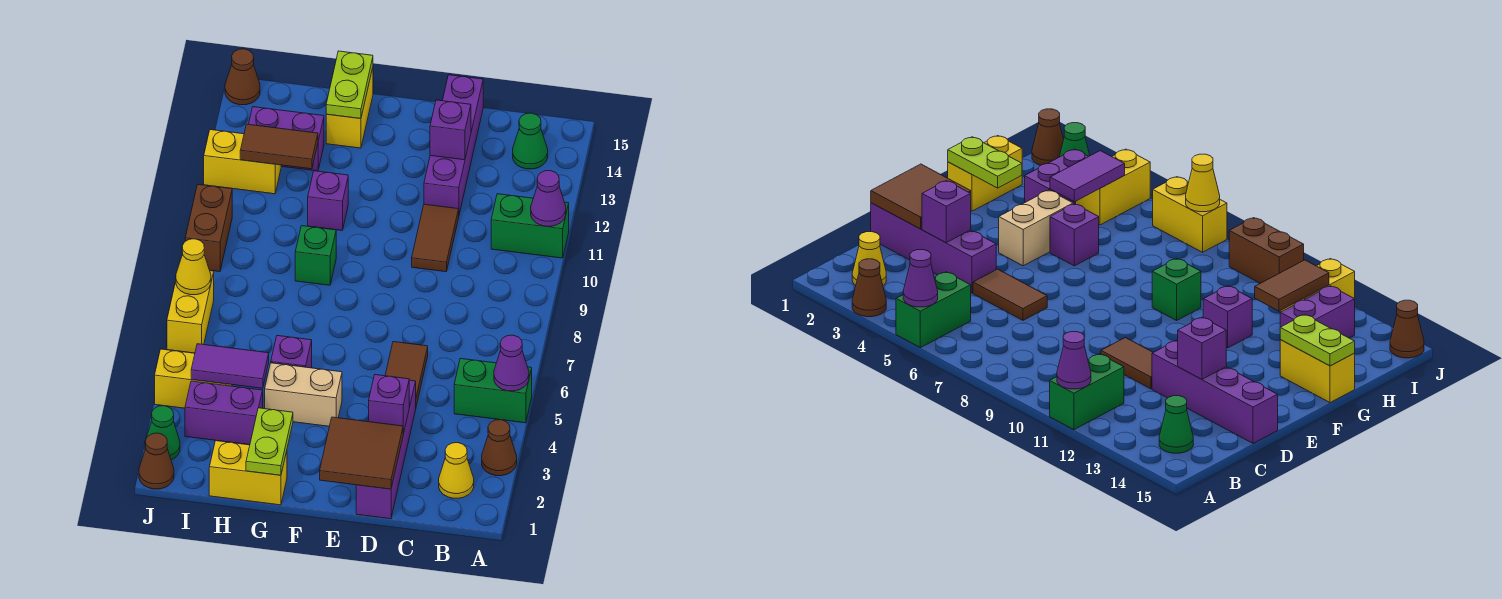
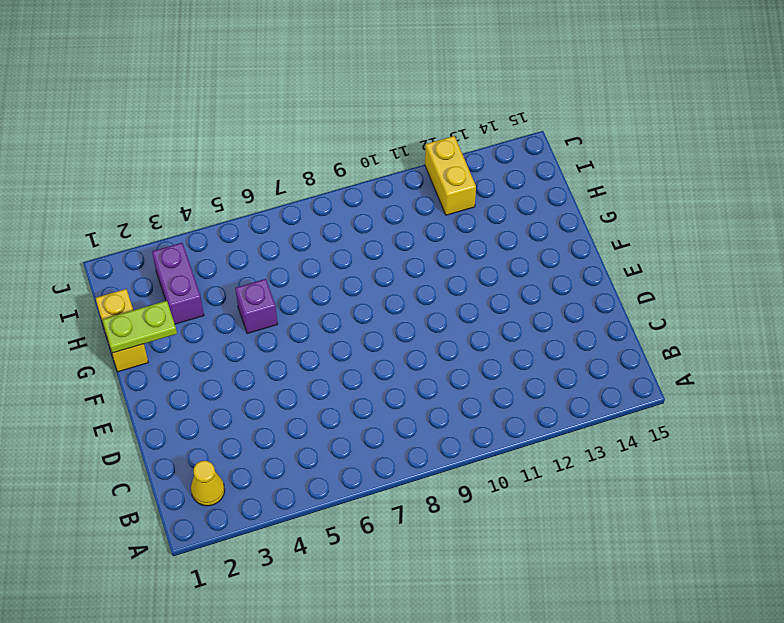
none -> brown 1x1 cone [482,420,517,476]
none -> green 1x2 brick [454,358,532,423]
none -> green 1x2 brick [491,194,569,258]
none -> green 1x1 cone [513,113,548,169]

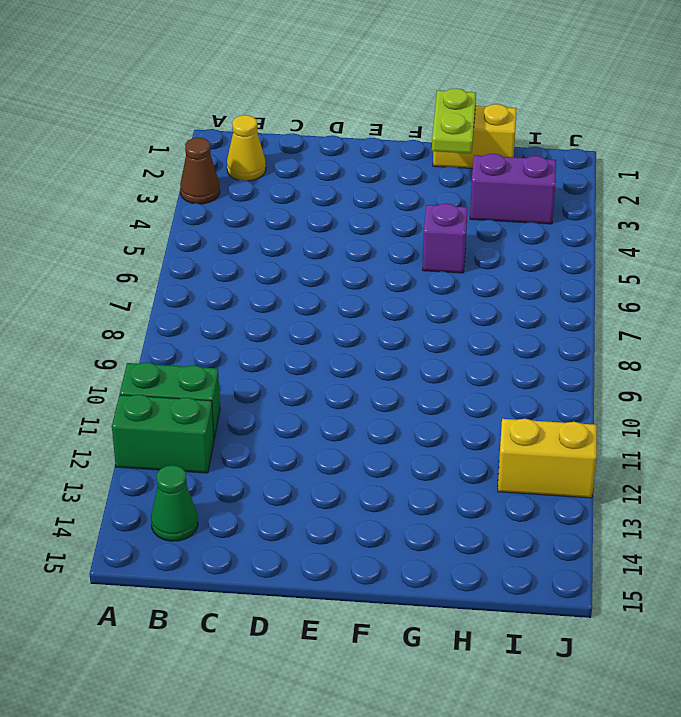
green 1x2 brick [112,395,214,473] -> green 1x2 brick moved to [454,358,532,423]
none -> purple 1x4 brick [356,380,416,519]
none -> brown 1x2 tile [385,342,428,406]
none -> brown 1x2 tile [412,204,459,272]
none -> purple 1x4 brick [424,75,483,214]

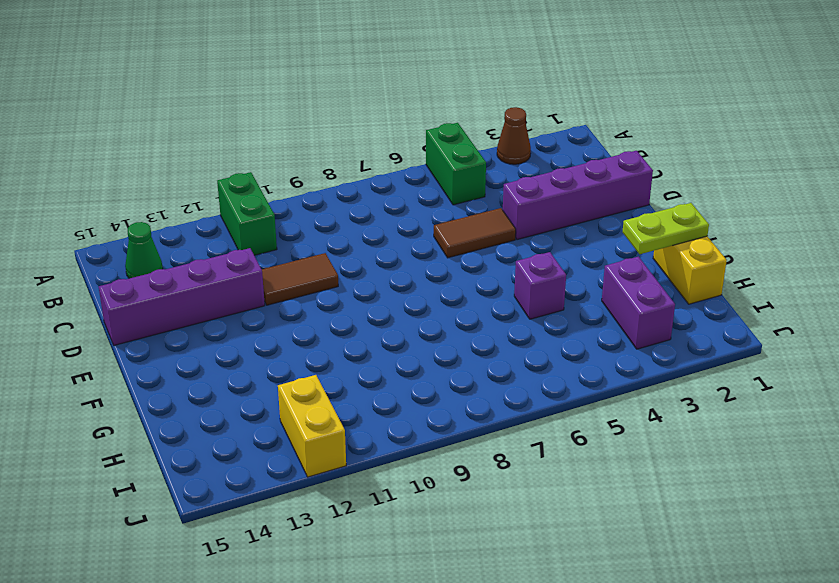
none -> yellow 1x1 cone [439,443,474,498]
none -> tan 1x2 brick [265,363,342,426]
none -> green 1x1 brick [295,226,336,285]
none -> purple 1x1 brick [308,171,348,230]

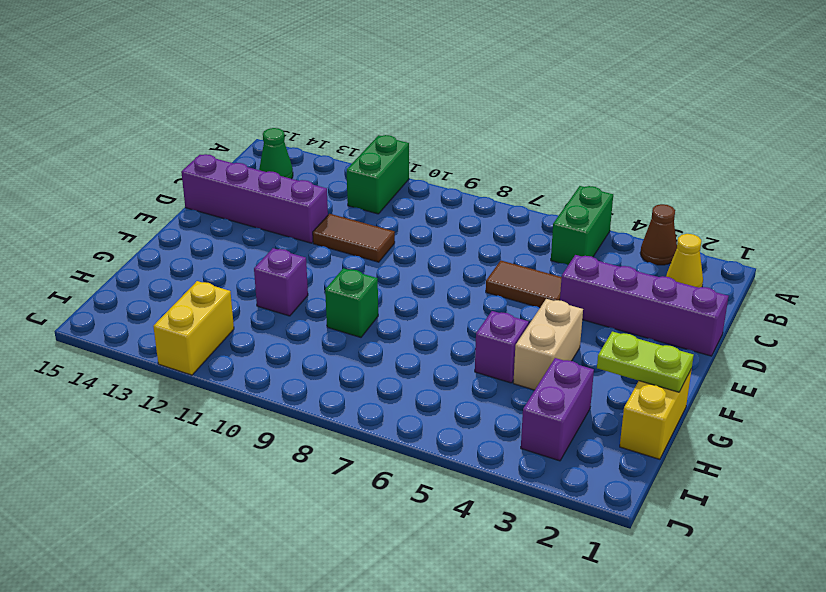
none -> yellow 1x2 brick [326,68,373,148]
none -> purple 1x2 brick [249,107,324,171]
none -> yellow 1x2 brick [155,349,232,408]
none -> brown 1x1 cone [139,433,174,489]

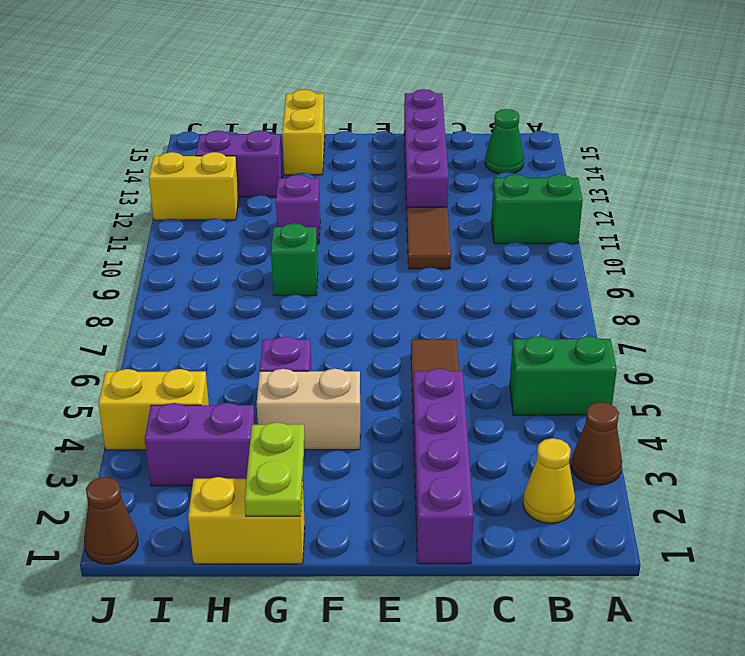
none -> green 1x1 cone [145,406,180,460]
none -> yellow 1x2 brick [167,271,214,353]
none -> brown 1x2 brick [185,185,232,272]
none -> brown 1x1 cone [225,49,260,105]

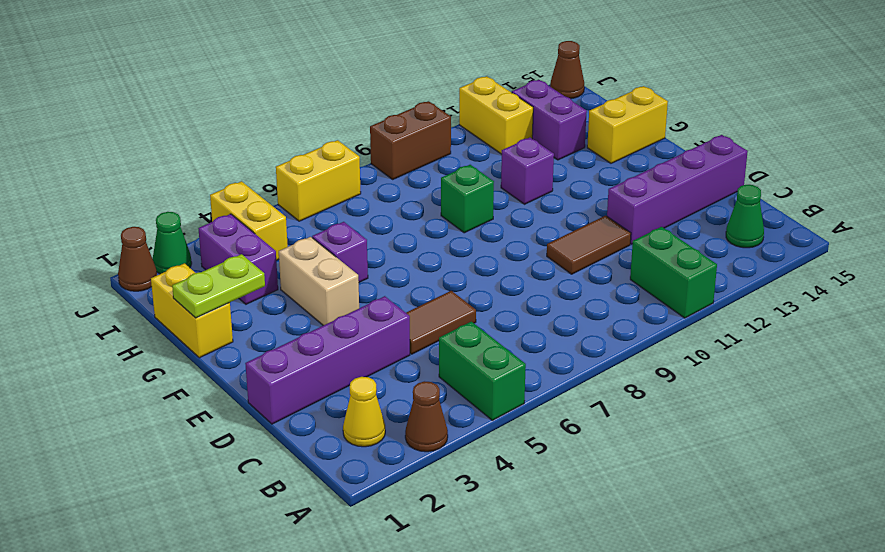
none -> purple 1x1 cone [494,335,529,391]
none -> purple 1x1 cone [531,171,566,226]
none -> brown 2x2 tile [320,417,403,489]
none -> purple 1x1 brick [369,375,409,434]

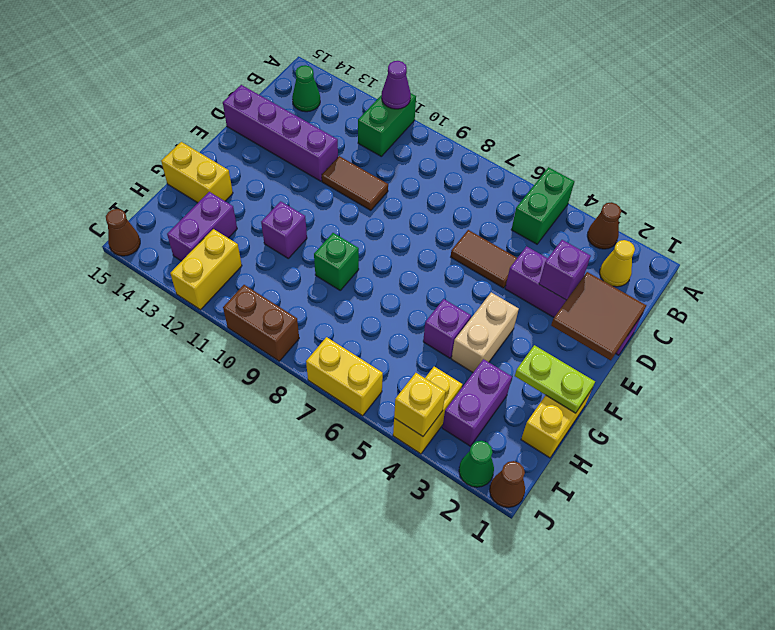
yellow 1x1 brick [394,373,446,436] -> none
none -> purple 1x1 cone [494,335,529,391]
none -> purple 1x1 brick [430,100,471,160]
none -> lime 1x2 plate [326,51,373,119]
none -> purple 1x2 tile [191,344,269,388]

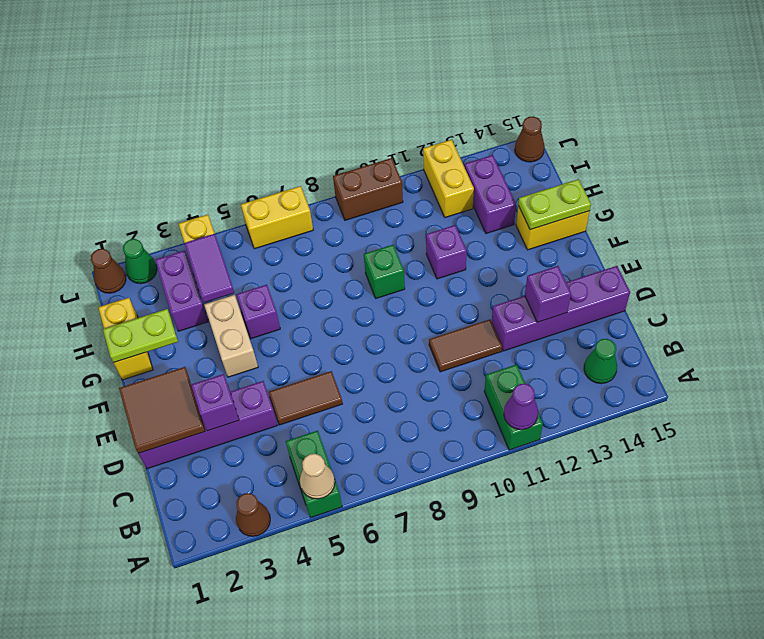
tan 1x1 cone [300,454,335,499] -> purple 1x1 cone [494,335,529,391]
none -> yellow 1x1 cone [439,443,474,498]
none -> brown 1x2 tile [240,124,318,169]
none -> yellow 1x1 cone [176,239,211,295]

